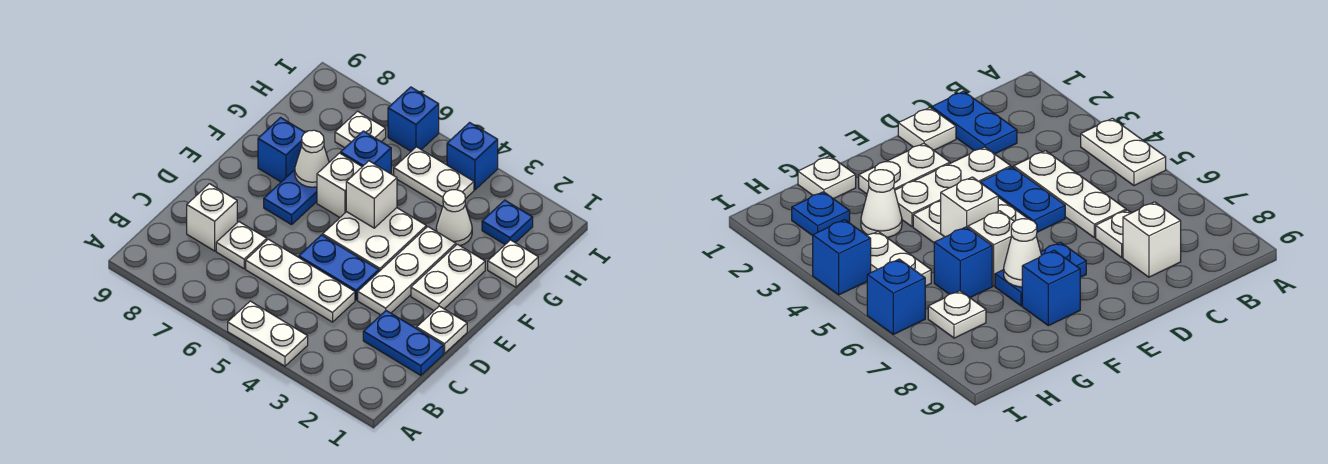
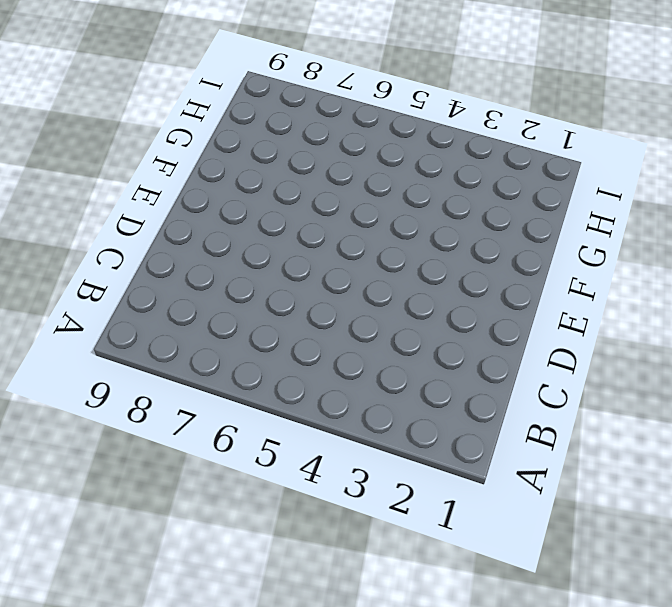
none -> white 1x2 plate [228,301,308,366]
none -> blue 1x2 plate [363,311,443,375]
none -> white 1x3 plate [246,239,355,322]

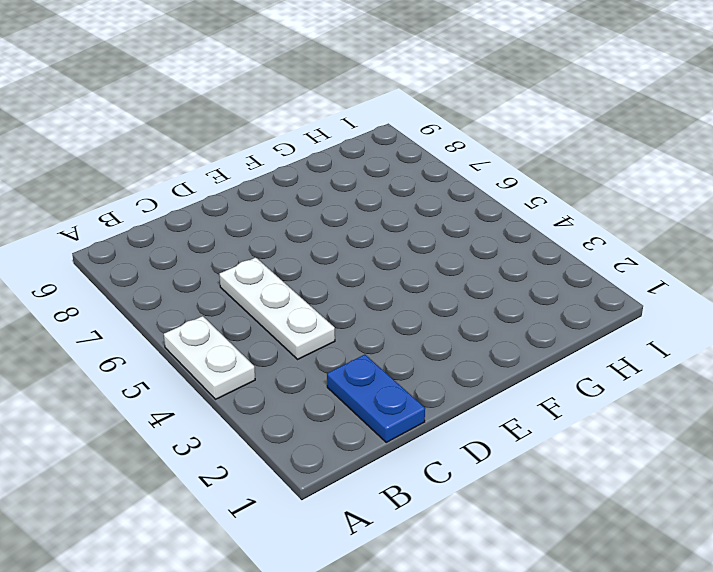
none -> white 1x1 plate [216,222,267,269]
none -> white 1x1 brick [187,184,237,251]
none -> white 1x1 plate [417,306,467,353]

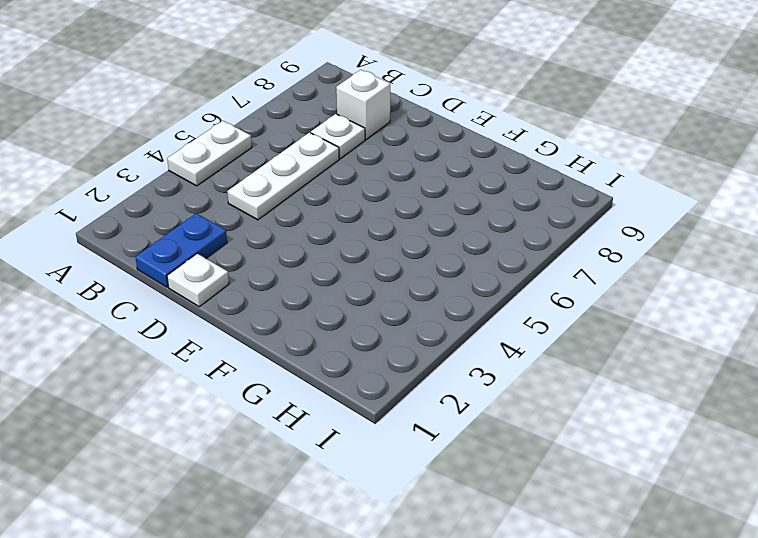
none -> white 1x3 plate [358,227,456,315]
none -> blue 1x2 plate [299,235,379,300]
none -> white 1x2 plate [411,244,485,311]

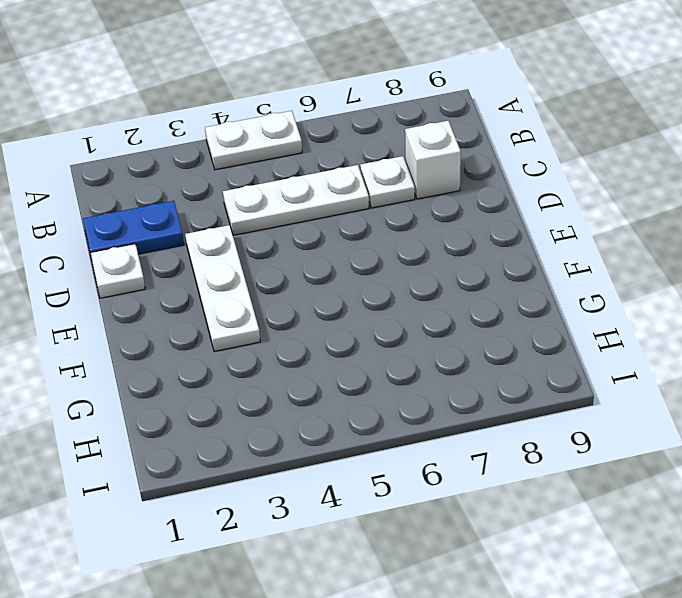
none -> blue 1x2 plate [299,235,379,300]
none -> white 1x2 plate [411,244,485,311]
none -> white 2x2 plate [323,208,426,271]

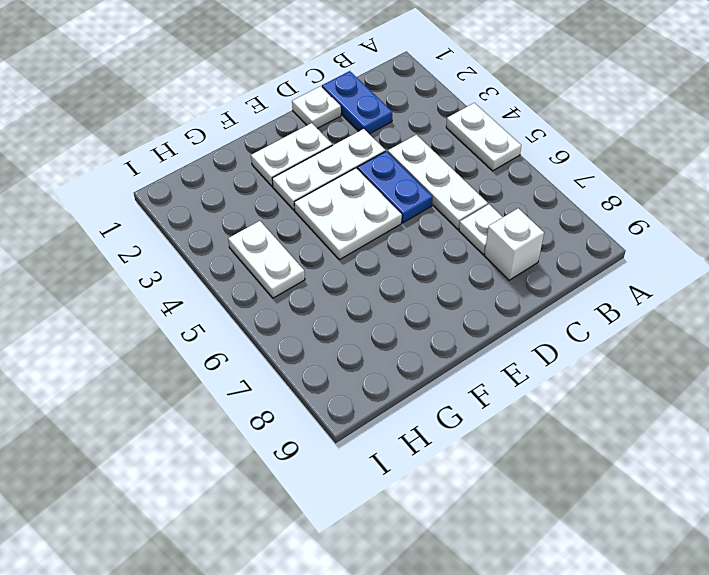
none -> blue 1x2 plate [264,170,317,225]
none -> white 1x1 brick [317,153,362,217]
none -> blue 1x1 brick [258,118,305,182]

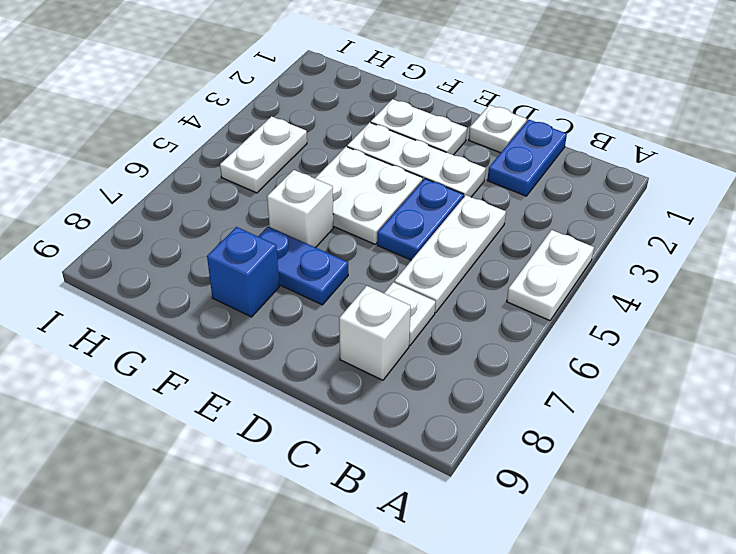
none -> white 1x1 plate [488,240,538,287]
none -> white 1x1 cone [436,190,472,245]
none -> blue 1x1 brick [341,131,391,174]

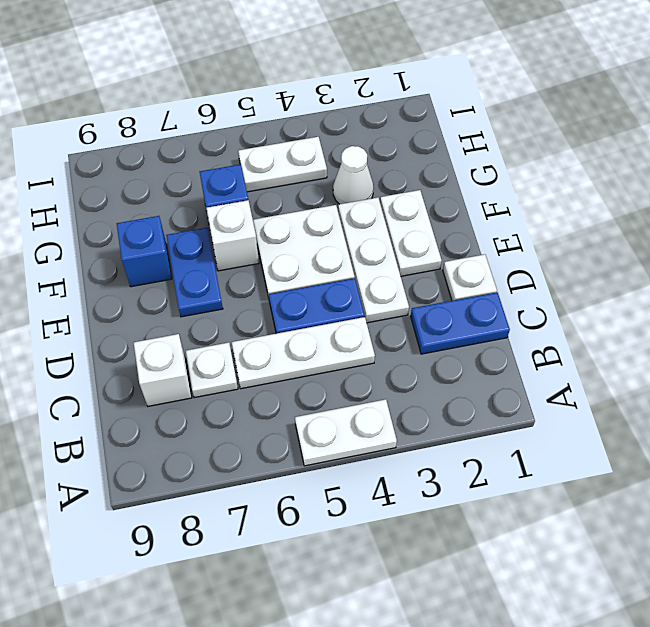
none -> white 1x1 plate [488,240,538,287]
none -> blue 1x1 plate [482,200,533,244]
none -> white 1x1 plate [335,111,386,148]

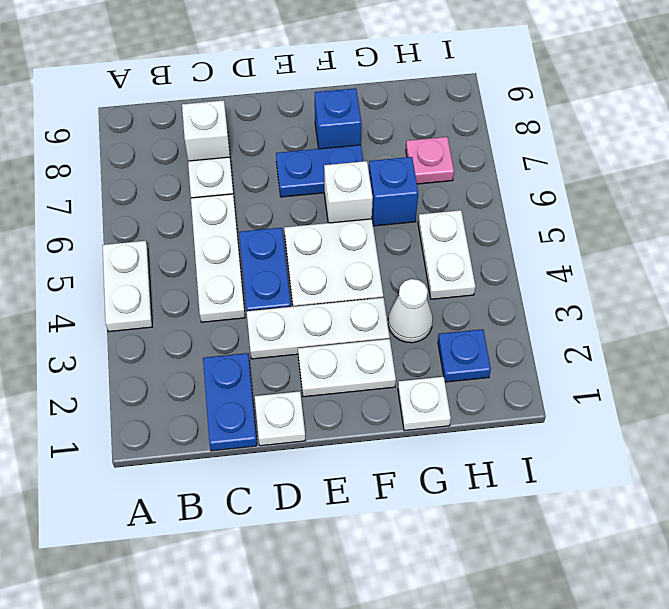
pink 1x1 plate [406,137,454,184] -> white 1x1 plate [335,111,386,148]
none -> blue 1x1 brick [447,123,498,190]
none -> blue 1x1 brick [388,87,439,151]
none -> white 1x1 brick [346,161,397,228]

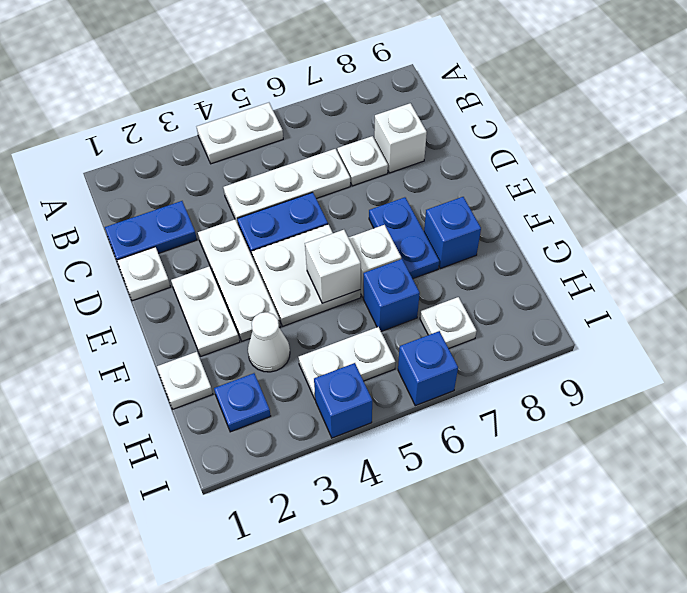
none -> white 1x1 cone [295,130,329,187]

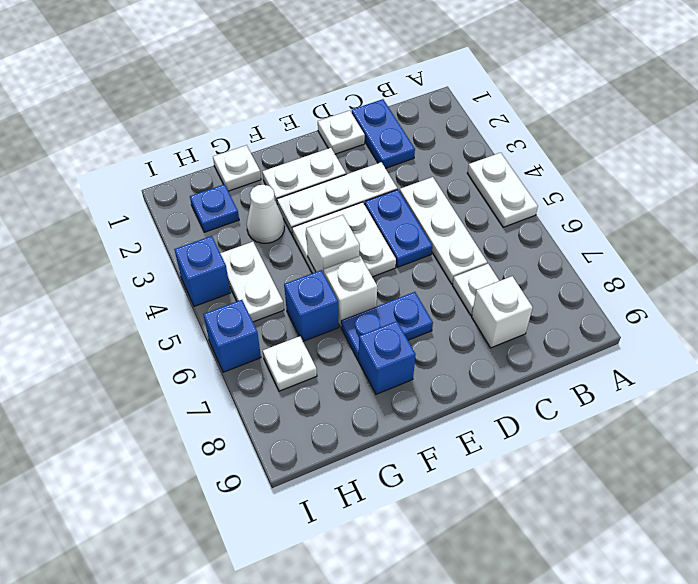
none -> white 1x1 cone [295,130,329,187]

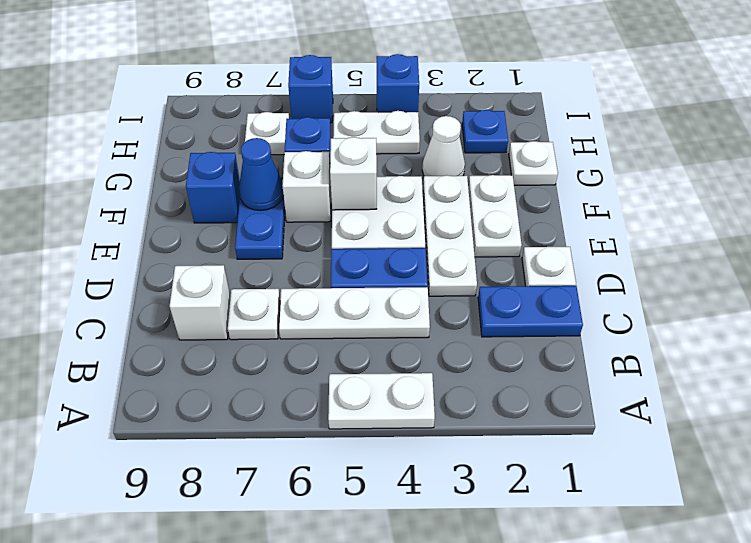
blue 1x1 cone [239,138,284,211] -> white 1x1 cone [295,130,329,187]

